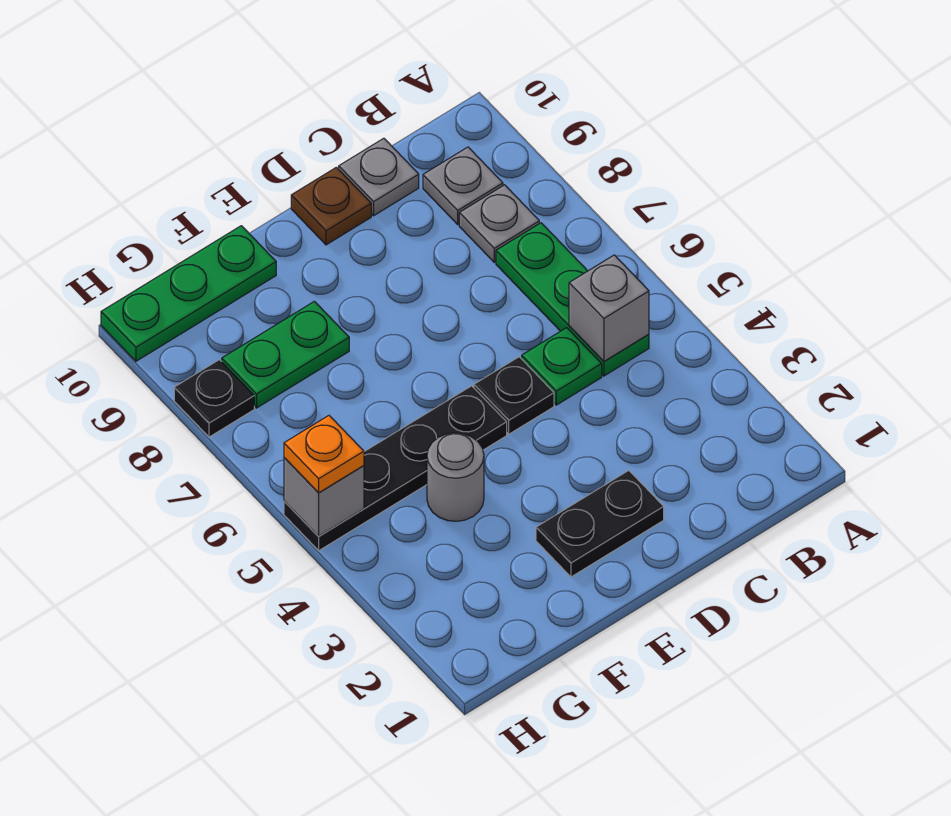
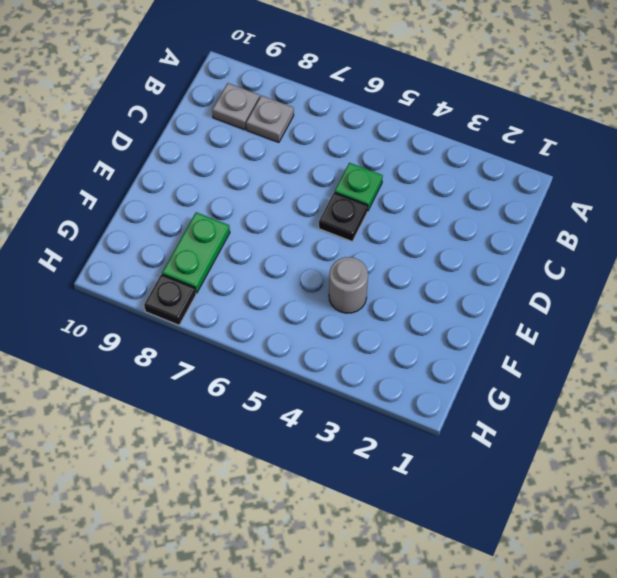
none -> green 1x3 plate [496,223,649,376]
none -> grey 1x1 plate [339,138,419,216]
none -> black 1x2 plate [536,470,664,577]

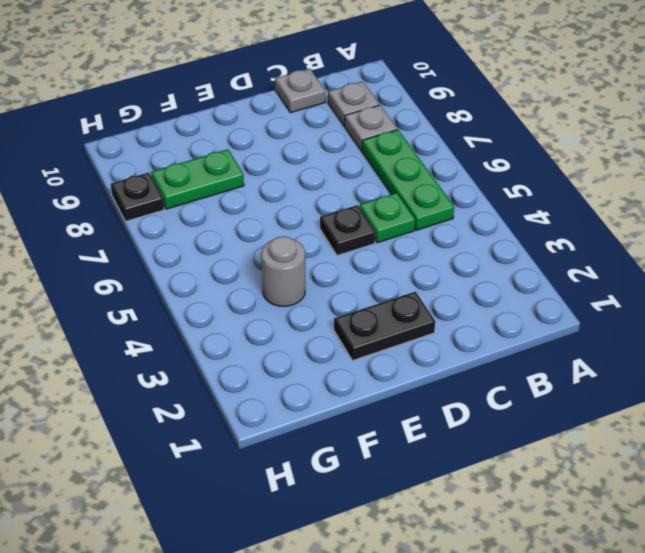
none -> brown 1x1 plate [291,167,371,245]
none -> black 1x4 plate [284,386,507,551]
none -> green 1x3 plate [101,226,276,361]

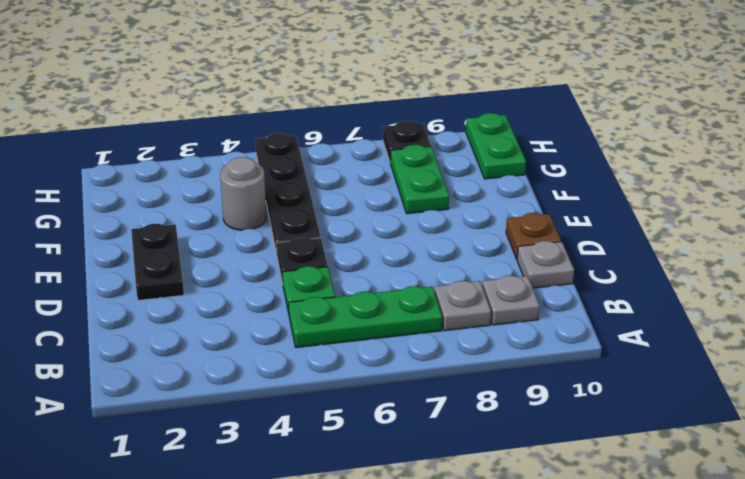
green 1x2 plate [466,113,526,179] -> green 1x3 plate [101,226,276,361]
none -> grey 1x1 brick [569,255,649,361]
none -> grey 1x1 brick [284,458,364,536]
none -> orange 1x1 plate [284,416,364,493]

